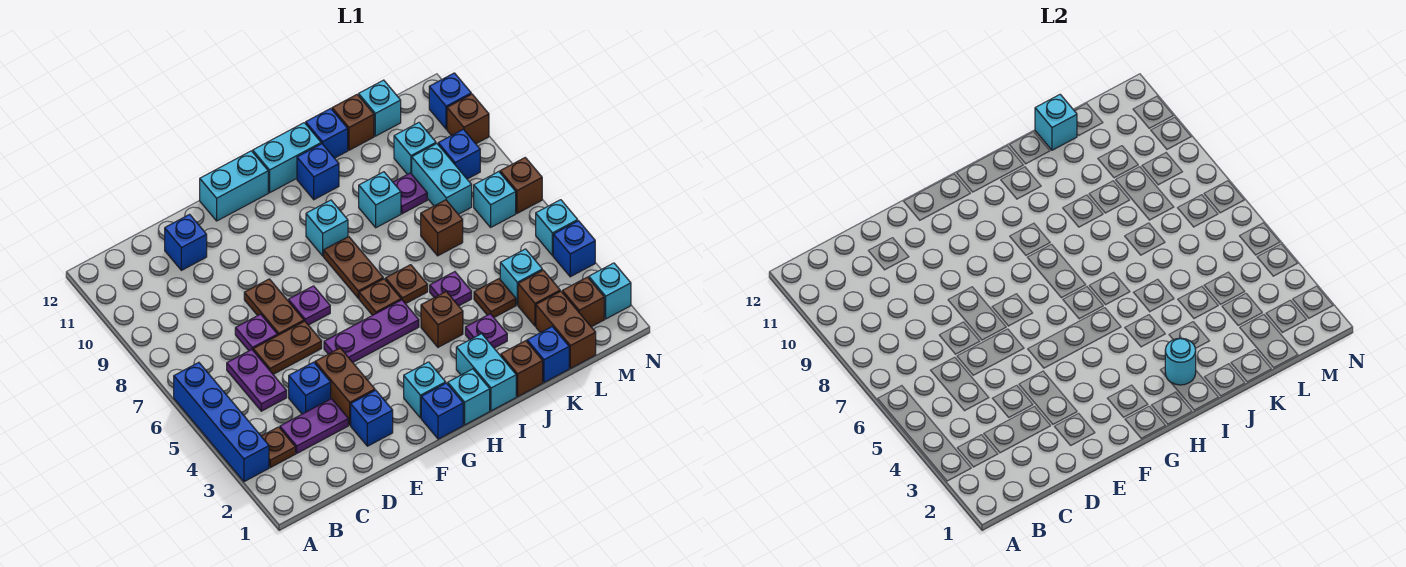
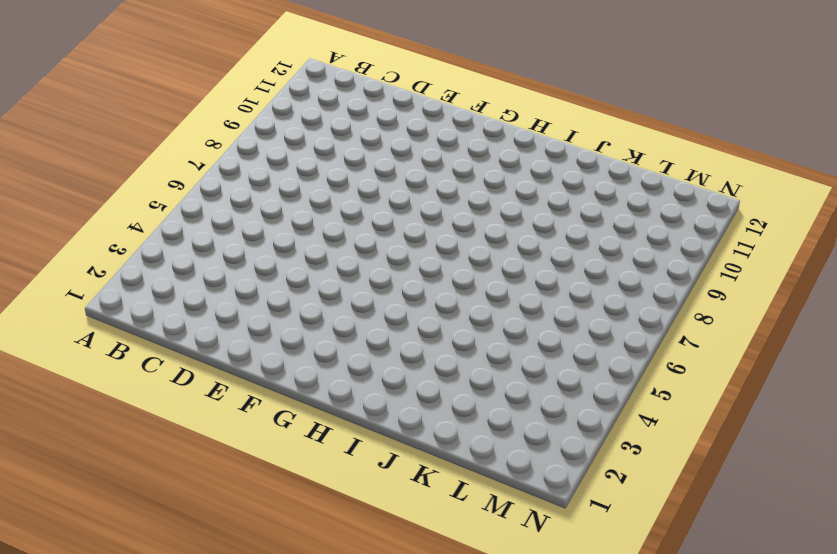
none -> blue 1x4 brick [174,362,269,482]
none -> brown 1x1 plate [261,427,296,468]
none -> purple 1x2 plate [280,399,348,453]
none -> purple 1x2 plate [227,350,287,411]

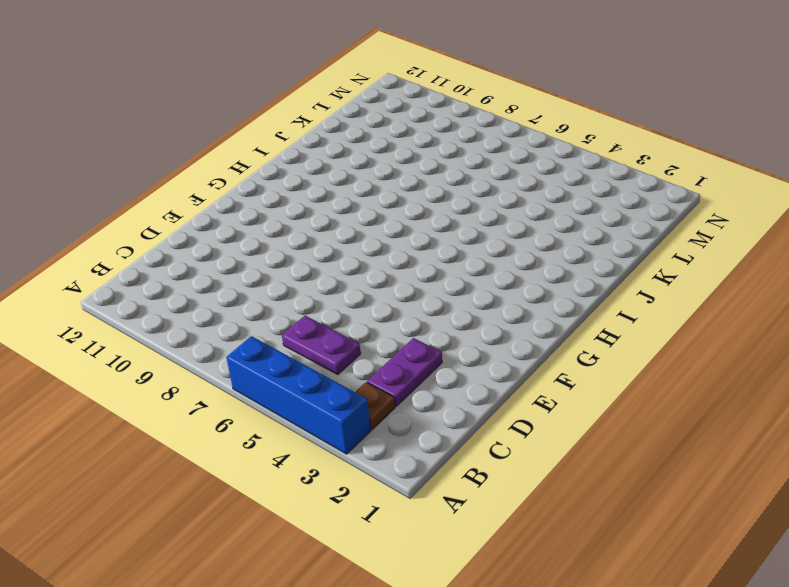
none -> blue 1x1 brick [289,362,331,414]
none -> brown 1x2 plate [253,321,322,374]
none -> purple 1x1 plate [235,314,278,351]
none -> blue 1x1 brick [165,214,207,270]

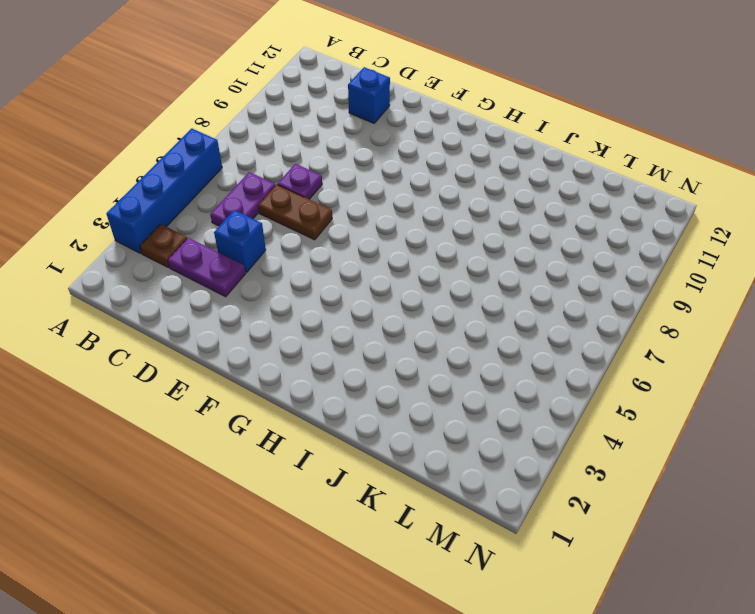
none -> blue 1x1 brick [351,390,393,446]
none -> brown 1x2 brick [315,348,375,425]
none -> brown 1x2 plate [244,279,304,335]
none -> purple 1x3 plate [324,300,419,362]

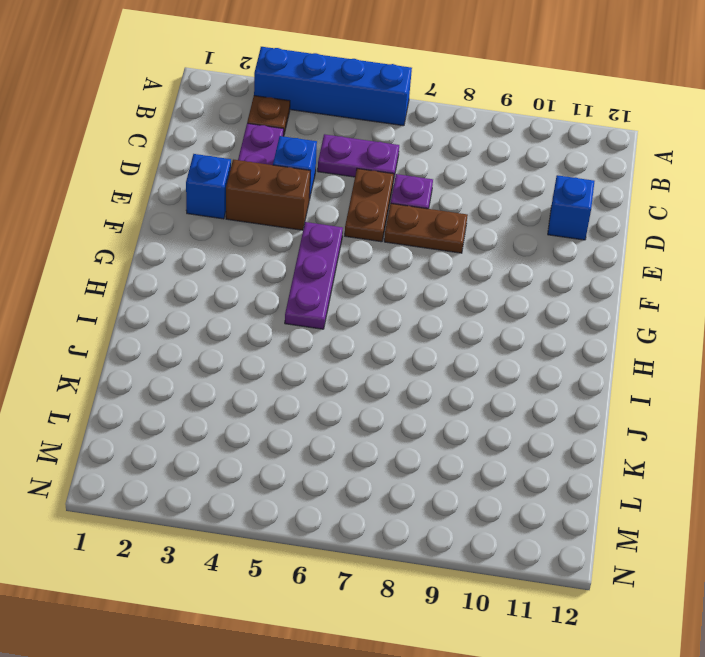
none -> purple 1x1 plate [288,286,330,325]
none -> cyan 1x2 brick [200,151,268,221]
none -> blue 1x1 brick [421,383,463,439]
none -> cyan 1x1 brick [404,362,446,418]

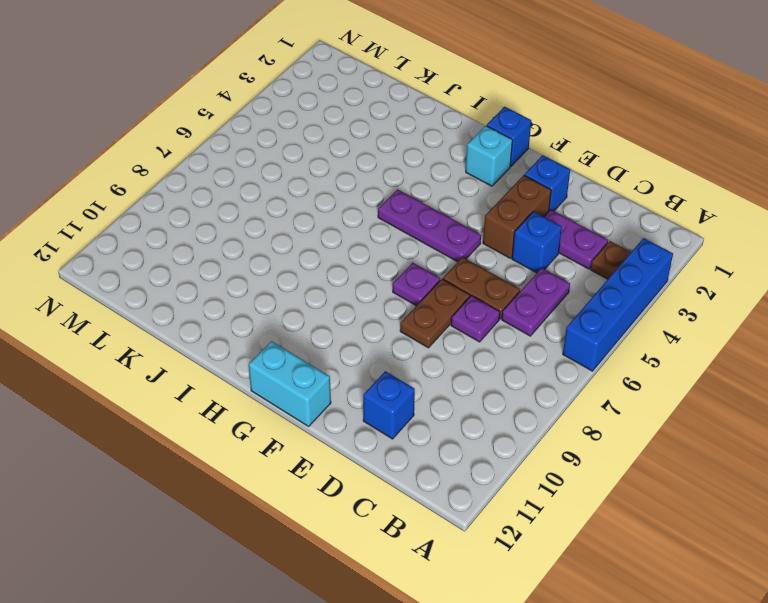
none -> cyan 1x1 brick [448,369,490,425]
none -> brown 1x1 plate [359,279,401,315]
none -> brown 1x2 plate [324,237,383,298]
none -> cyan 1x1 brick [306,200,348,256]

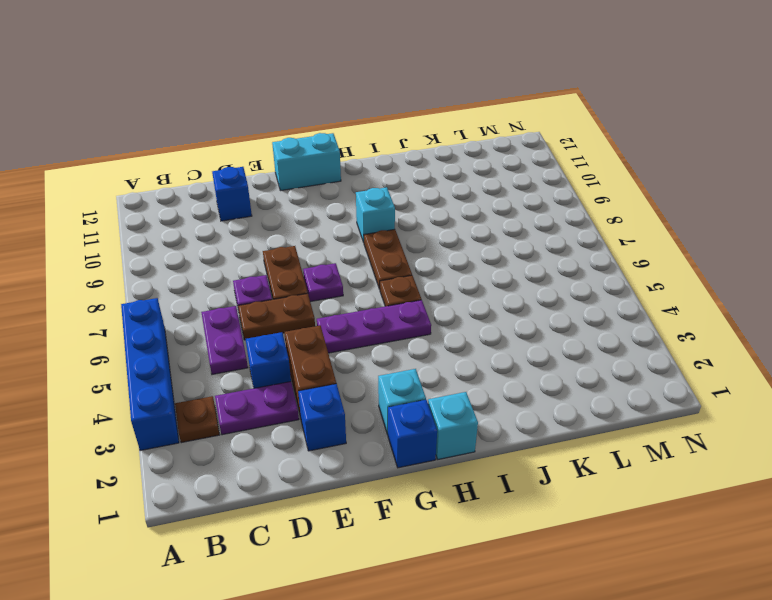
none -> cyan 1x2 brick [253,123,321,193]
none -> cyan 1x2 brick [456,334,516,411]
none -> brown 1x1 brick [421,292,463,347]
none -> brown 1x1 plate [386,265,428,304]

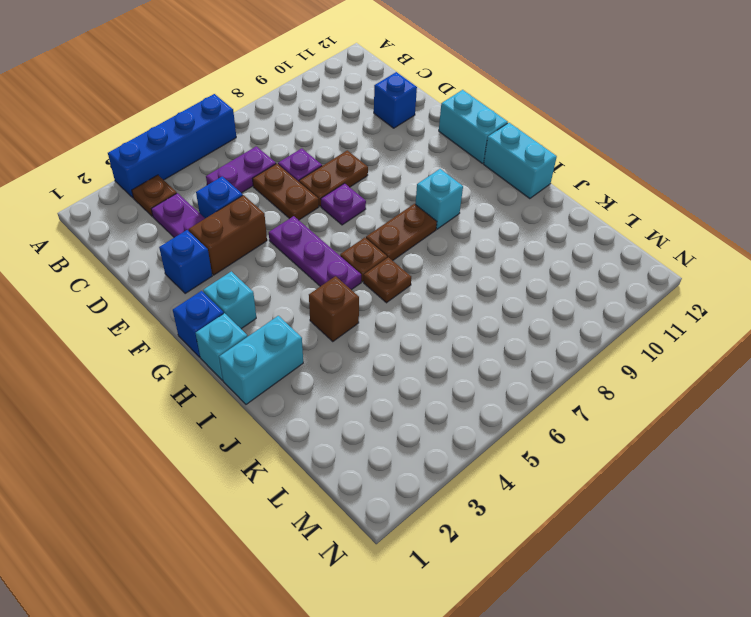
none -> blue 1x1 brick [297,144,339,200]
none -> brown 1x1 brick [501,341,543,396]
none -> purple 1x1 plate [465,314,507,348]
none -> purple 1x1 plate [430,272,472,306]

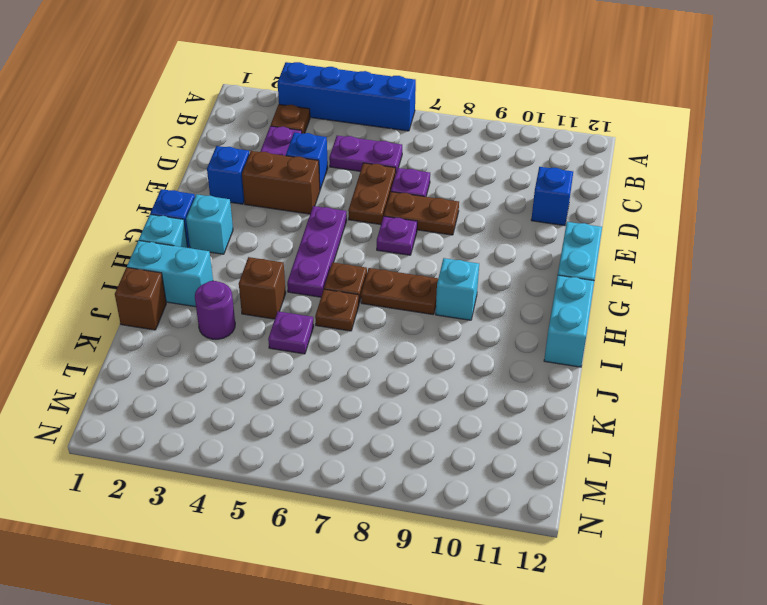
purple 1x1 round brick [195,281,235,339] -> purple 1x1 plate [465,314,507,348]
none -> blue 1x1 brick [297,144,339,200]
none -> cyan 1x1 brick [359,172,401,228]
none -> blue 1x1 brick [306,108,348,158]
none -> blue 1x1 brick [527,327,569,382]

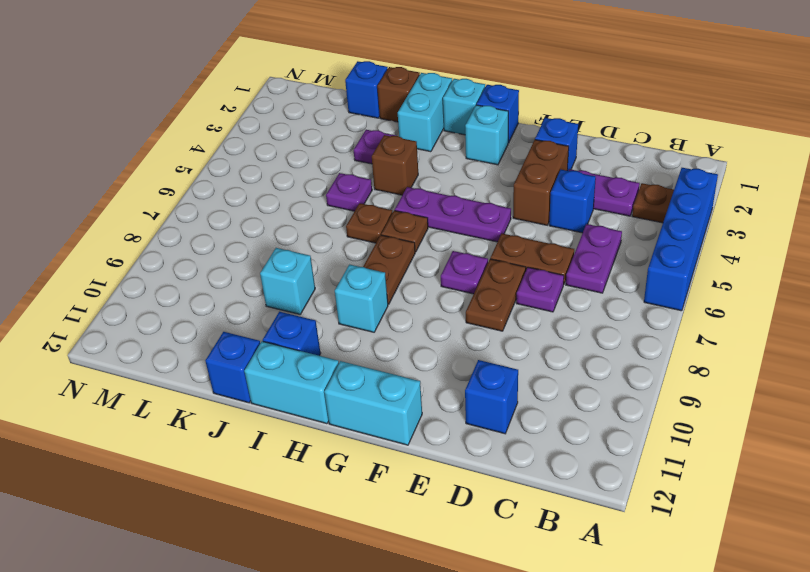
none -> brown 1x1 plate [474,279,516,317]
none -> brown 1x1 brick [421,200,463,256]
none -> purple 1x1 plate [393,173,427,214]
none -> brown 1x1 brick [332,94,374,150]

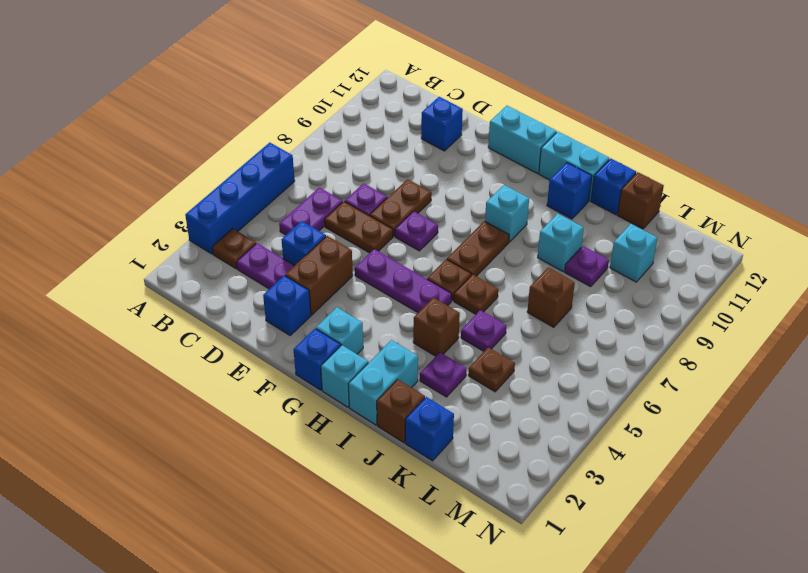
none -> brown 1x2 brick [536,291,596,368]
none -> brown 1x1 brick [518,270,560,326]
none -> cyan 1x1 brick [500,249,542,305]
none -> cyan 1x2 brick [412,144,472,214]

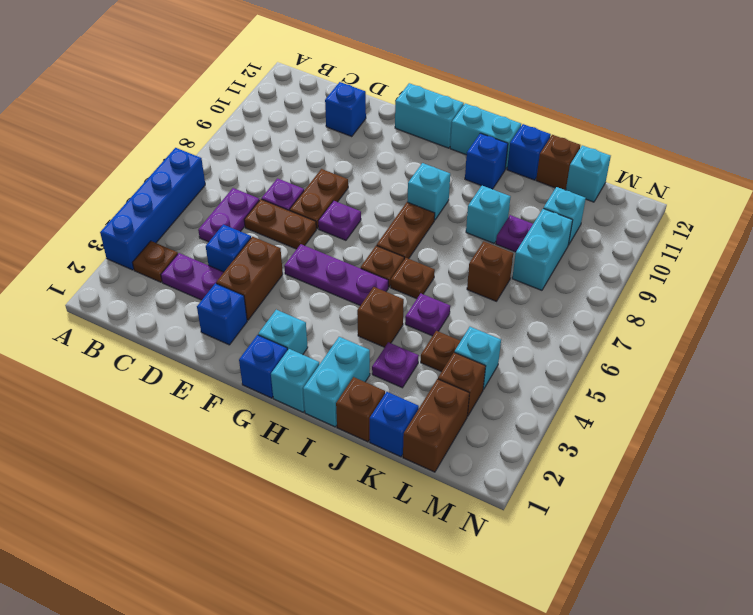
none -> brown 1x1 brick [562,277,604,327]
none -> cyan 1x1 brick [474,172,516,227]
none -> blue 1x1 brick [438,129,480,179]
none -> cyan 1x1 brick [589,263,631,319]

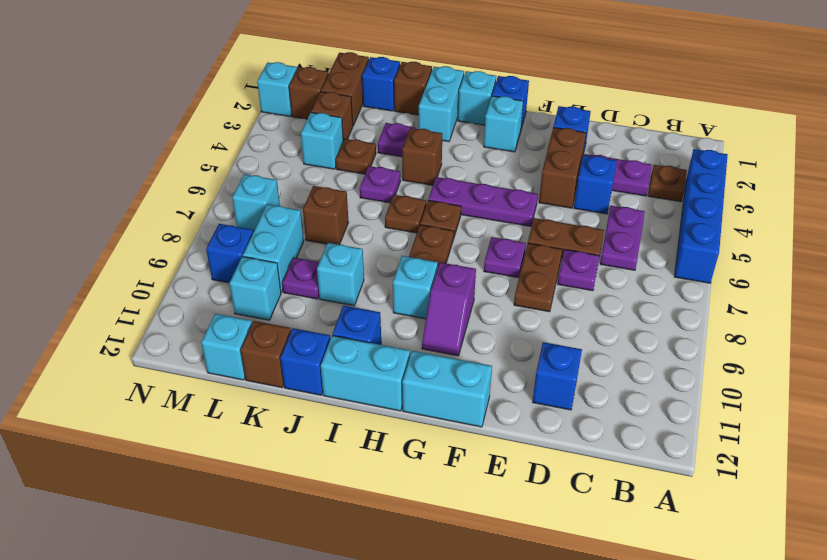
purple 1x2 slope [422,262,476,356] -> none
none -> blue 1x1 brick [553,221,595,277]
none -> cyan 1x1 brick [536,200,578,256]
none -> brown 1x1 brick [500,158,542,213]
none -> brown 1x1 brick [447,94,489,144]

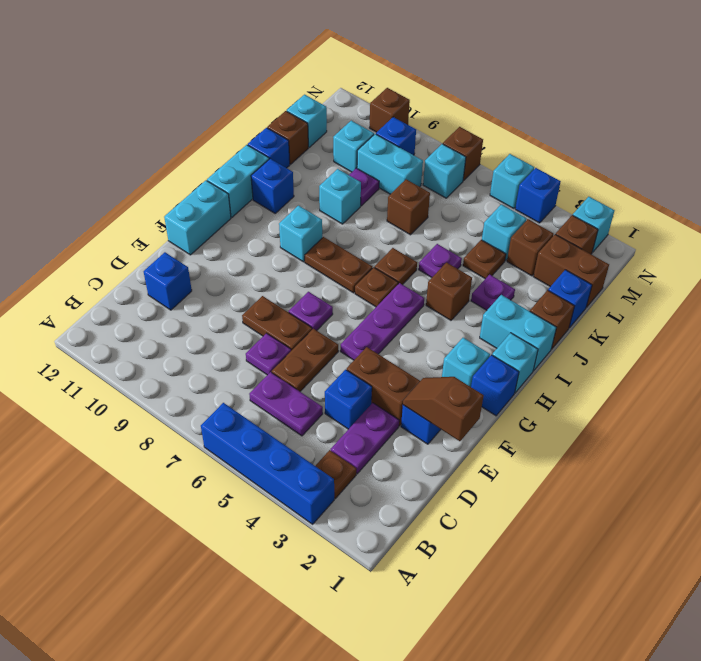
brown 1x2 slope [403,377,484,441] -> none
none -> blue 1x1 brick [429,73,471,129]
none -> cyan 1x1 round brick [1165,338,1196,385]
none -> cyan 1x1 brick [1035,94,1077,150]

